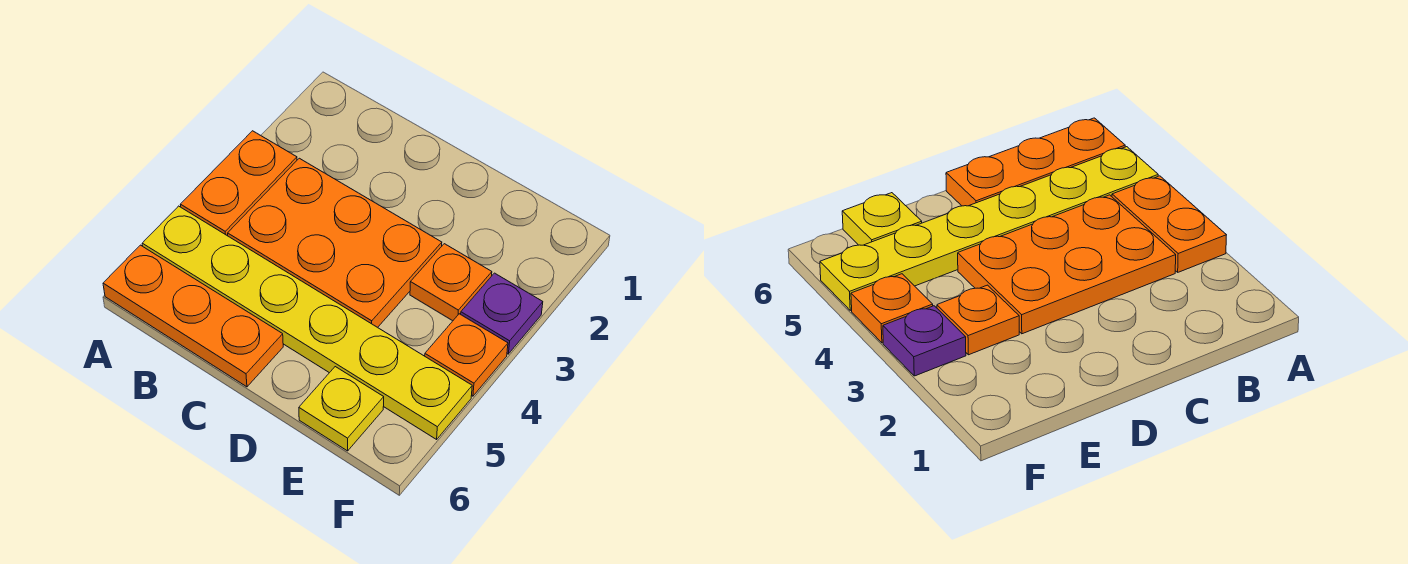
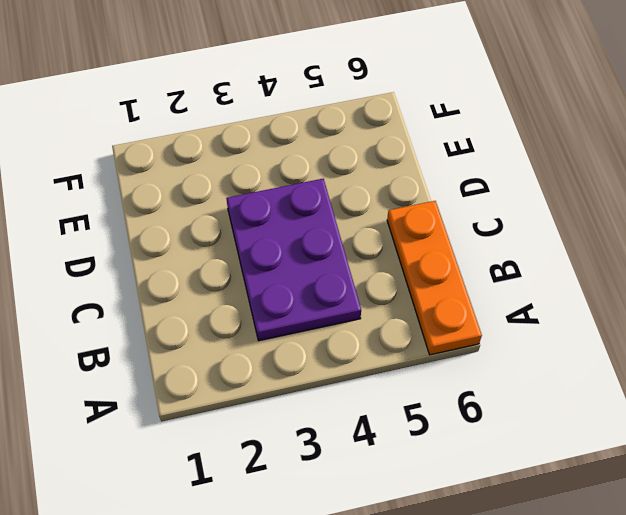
purple 2x3 plate [226,179,361,341] -> orange 2x3 plate [228,158,442,327]
none -> orange 1x2 plate [181,131,297,236]
none -> yellow 1x6 plate [142,206,472,439]

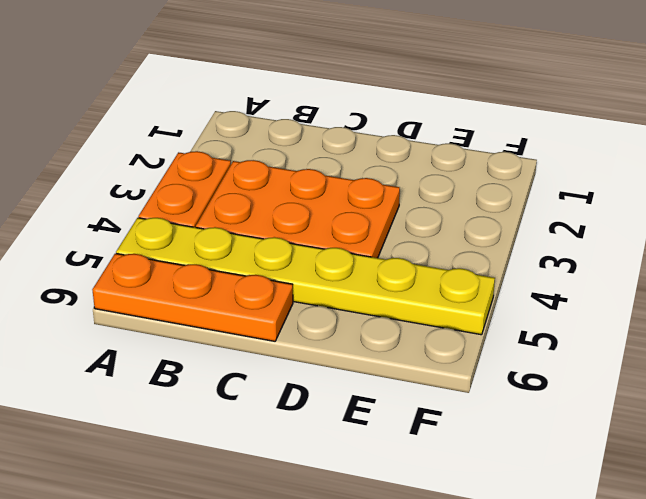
none -> orange 1x1 plate [410,244,492,321]
none -> yellow 1x1 plate [299,367,384,451]

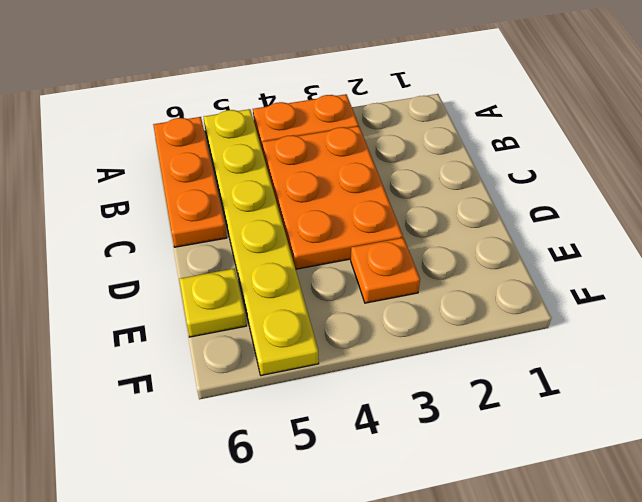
none -> purple 1x1 plate [461,273,543,354]
none -> orange 1x1 plate [425,314,508,396]

